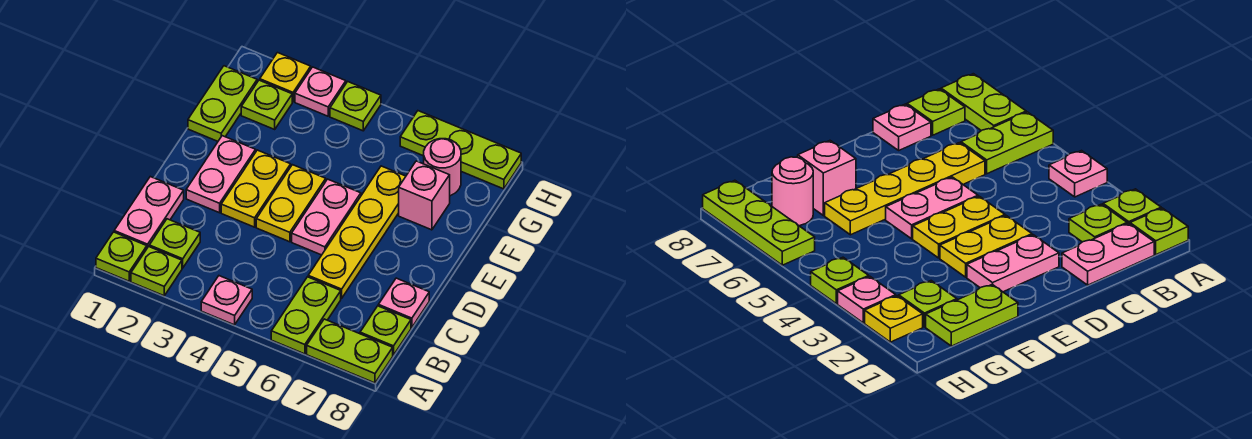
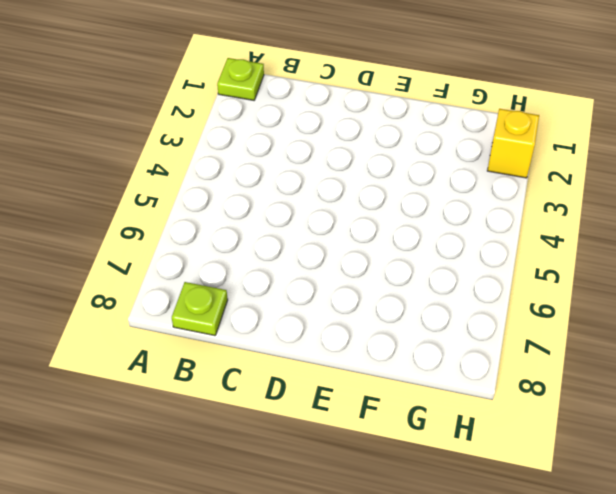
yellow 1x1 brick [487,109,539,178] -> yellow 1x1 plate [260,53,311,102]
none -> lime 1x1 plate [131,247,182,296]
none -> pink 1x1 plate [201,276,252,325]
none -> lime 1x2 plate [271,277,341,354]

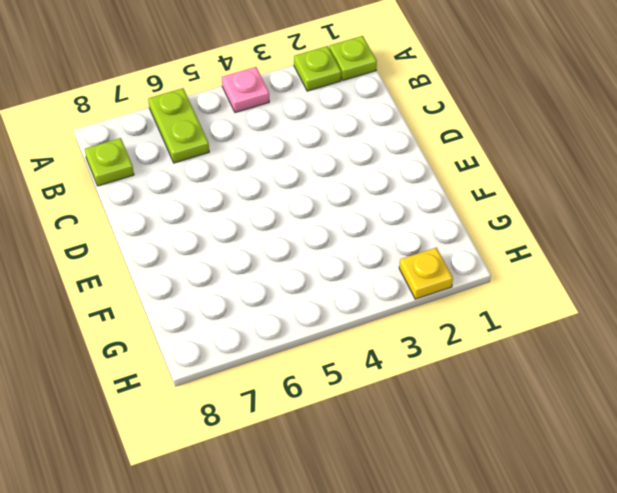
none -> lime 1x2 plate [307,319,393,383]
none -> pink 1x2 plate [114,177,184,248]
none -> lime 1x1 plate [149,219,200,268]

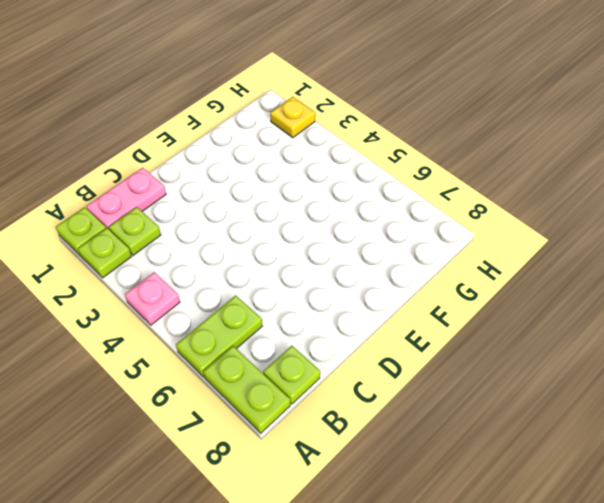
none -> yellow 1x4 plate [308,166,406,298]
none -> pink 1x1 plate [378,278,429,328]
none -> pink 1x2 plate [186,136,256,213]

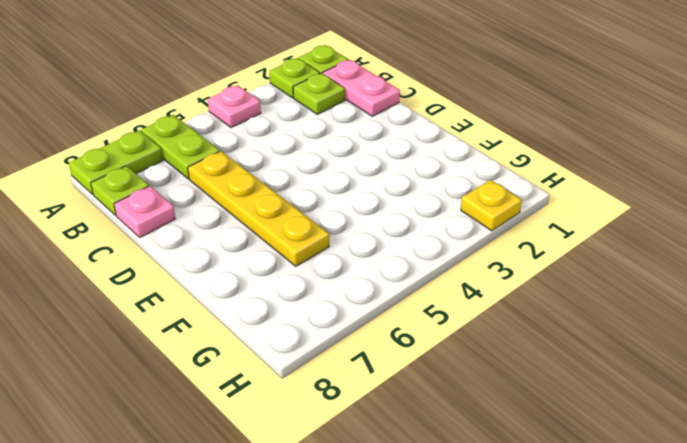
none -> pink 1x2 plate [186,136,256,213]
none -> yellow 1x2 plate [221,150,291,227]
none -> yellow 1x2 plate [256,165,326,242]

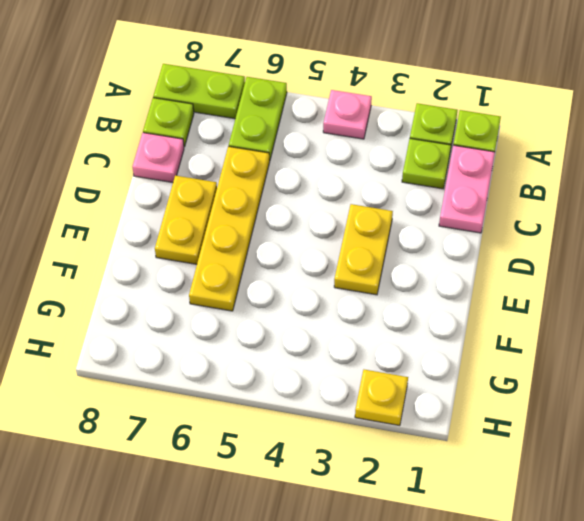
yellow 1x2 plate [155,175,217,264] -> yellow 1x2 plate moved to [256,165,326,242]
none -> pink 1x2 plate [186,136,256,213]
none -> pink 1x2 plate [292,179,361,255]
none -> lime 1x2 plate [188,66,257,141]

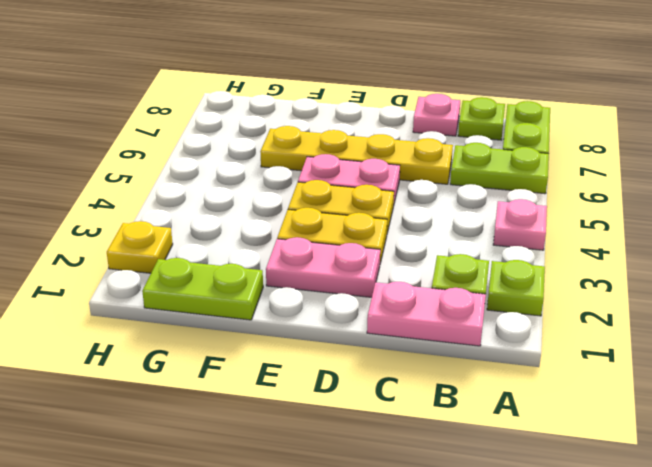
none -> lime 1x1 plate [96,232,147,281]
none -> pink 1x1 brick [399,161,450,230]
none -> lime 1x1 plate [241,80,292,129]

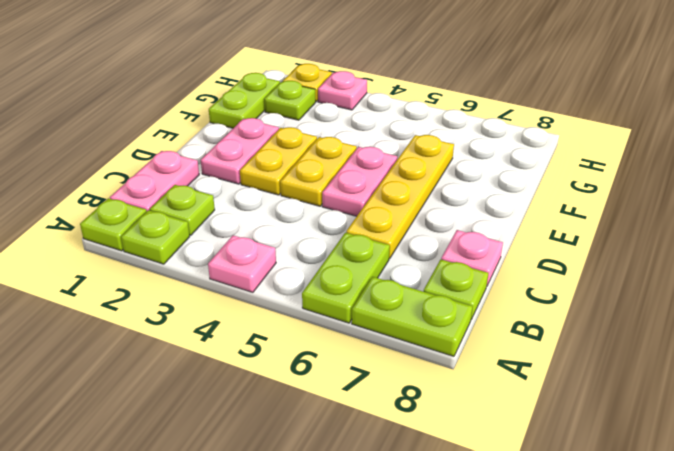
none -> pink 1x1 brick [399,161,450,230]
none -> pink 1x1 round brick [424,139,461,196]
none -> lime 1x1 plate [330,82,381,131]

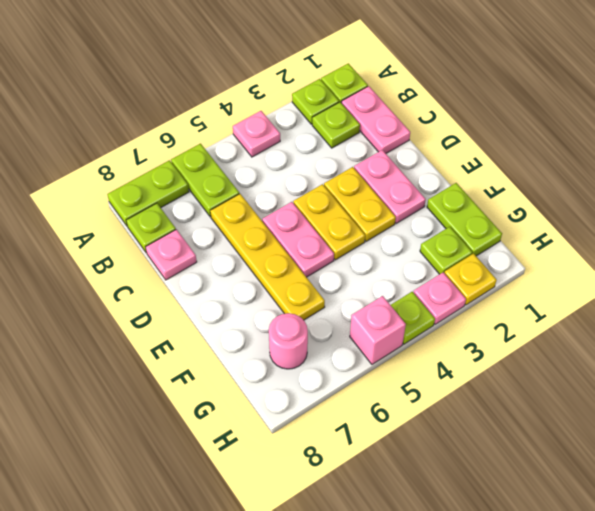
pink 1x1 brick [350,296,406,364] -> pink 1x1 brick moved to [399,161,450,230]
none -> lime 1x3 plate [400,111,521,189]

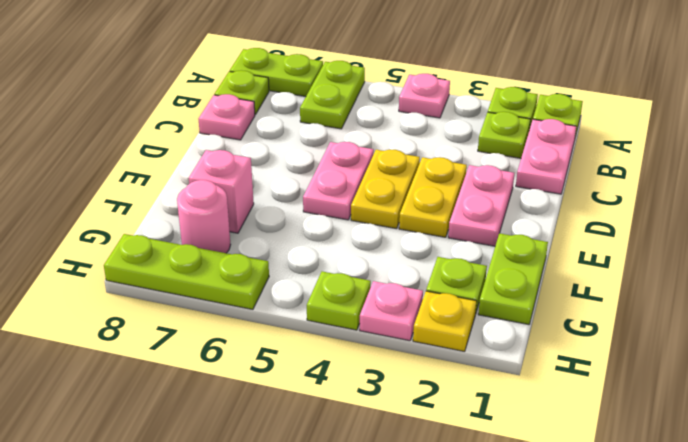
none -> yellow 1x4 plate [308,166,406,298]

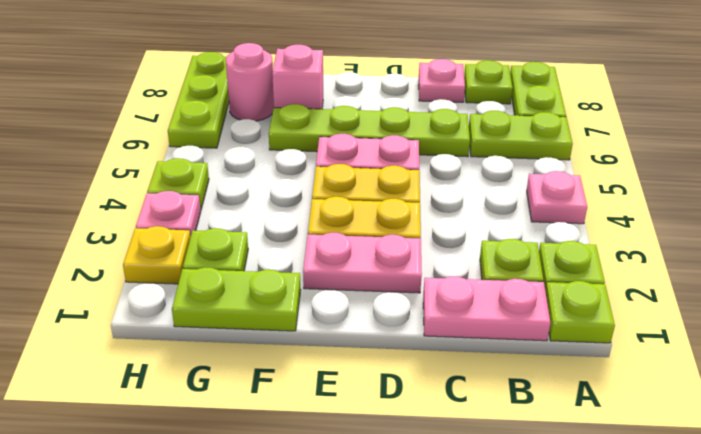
lime 1x4 plate [269,104,470,157] -> yellow 1x4 plate [308,166,406,298]

